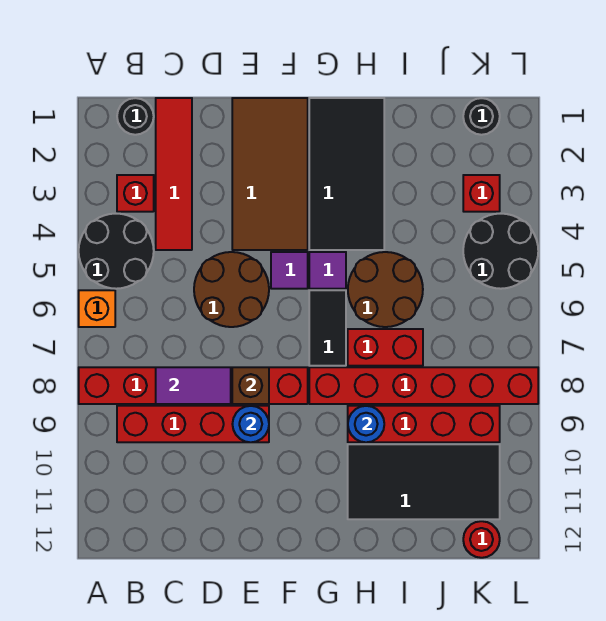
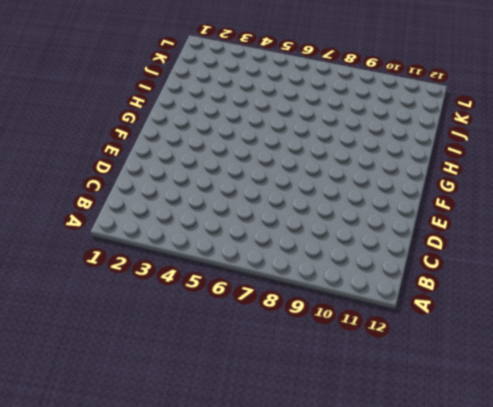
none -> black 2x2 round brick [79,214,154,289]
none -> orange 1x1 brick [79,290,115,327]
none -> red 1x6 brick [79,367,308,404]

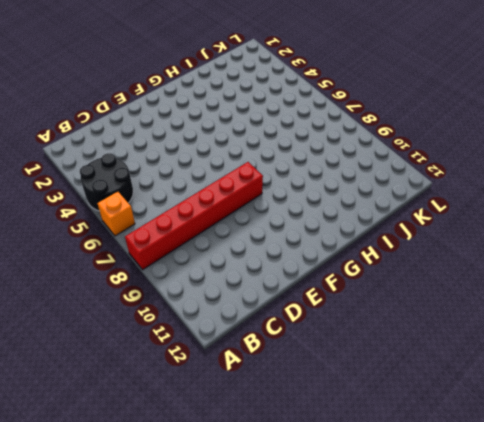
none -> black 1x1 round brick [117,98,154,135]
none -> red 1x1 brick [117,175,154,212]
none -> red 1x4 brick [117,406,269,442]

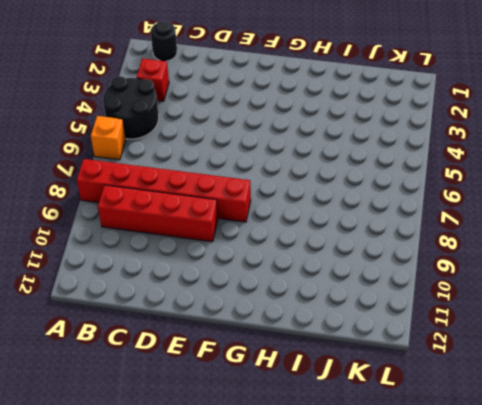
none -> red 1x4 tile [156,98,192,250]
none -> brown 2x2 round brick [194,252,269,327]
none -> brown 2x4 tile [232,98,308,250]

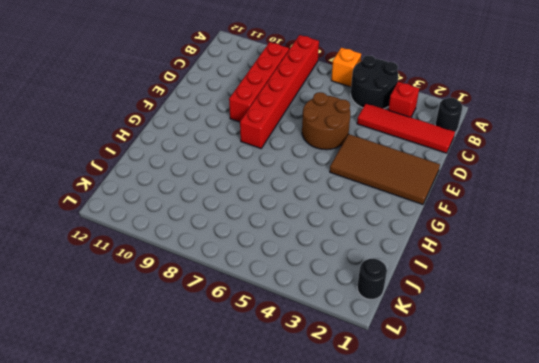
none -> purple 1x1 tile [271,252,308,289]
none -> black 2x4 tile [309,98,384,250]
none -> purple 1x1 tile [309,252,346,289]

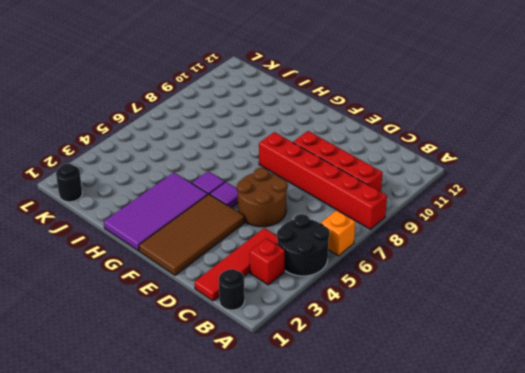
purple 2x4 tile [104,172,208,251] -> black 2x4 tile [309,98,384,250]
none -> black 1x2 tile [309,290,346,366]
none -> red 1x6 brick [309,367,538,404]
none -> brown 2x2 round brick [348,252,423,327]

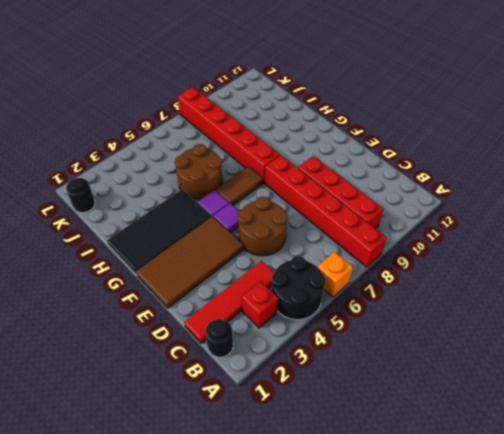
brown 1x2 tile [216,166,263,205] -> black 1x2 tile [309,290,346,366]
none -> red 1x2 brick [348,329,423,366]
none -> red 1x4 brick [348,406,500,442]
none -> black 2x4 tile [348,444,500,519]

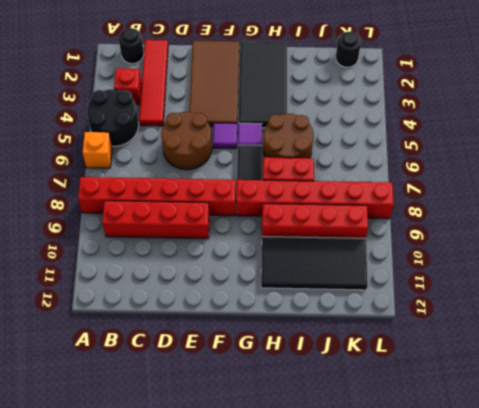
none -> red 1x1 brick [463,175,500,212]
none -> black 2x2 round brick [463,214,538,289]
none -> red 1x1 round brick [463,521,500,558]

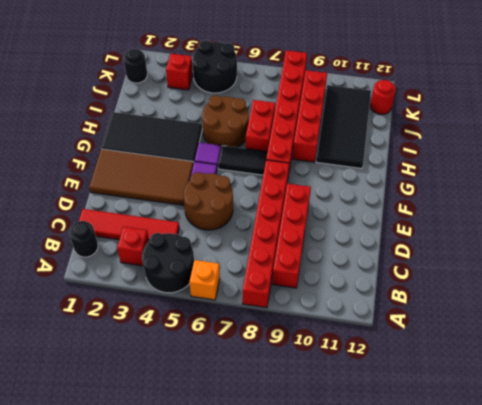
none -> purple 1x2 tile [156,367,231,404]
none -> brown 1x1 brick [232,367,269,404]
none -> blue 1x1 round brick [232,406,269,442]

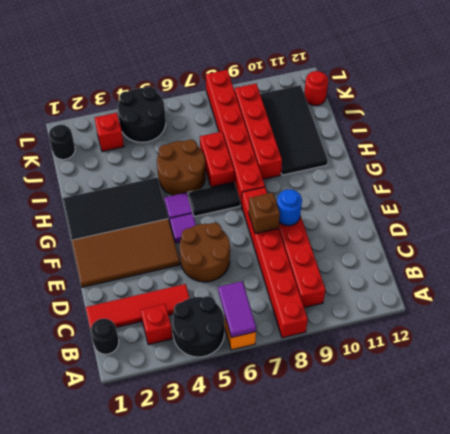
purple 1x2 tile [218,281,256,338] -> purple 1x2 tile moved to [156,367,231,404]
none -> blue 1x1 round brick [348,406,384,442]

